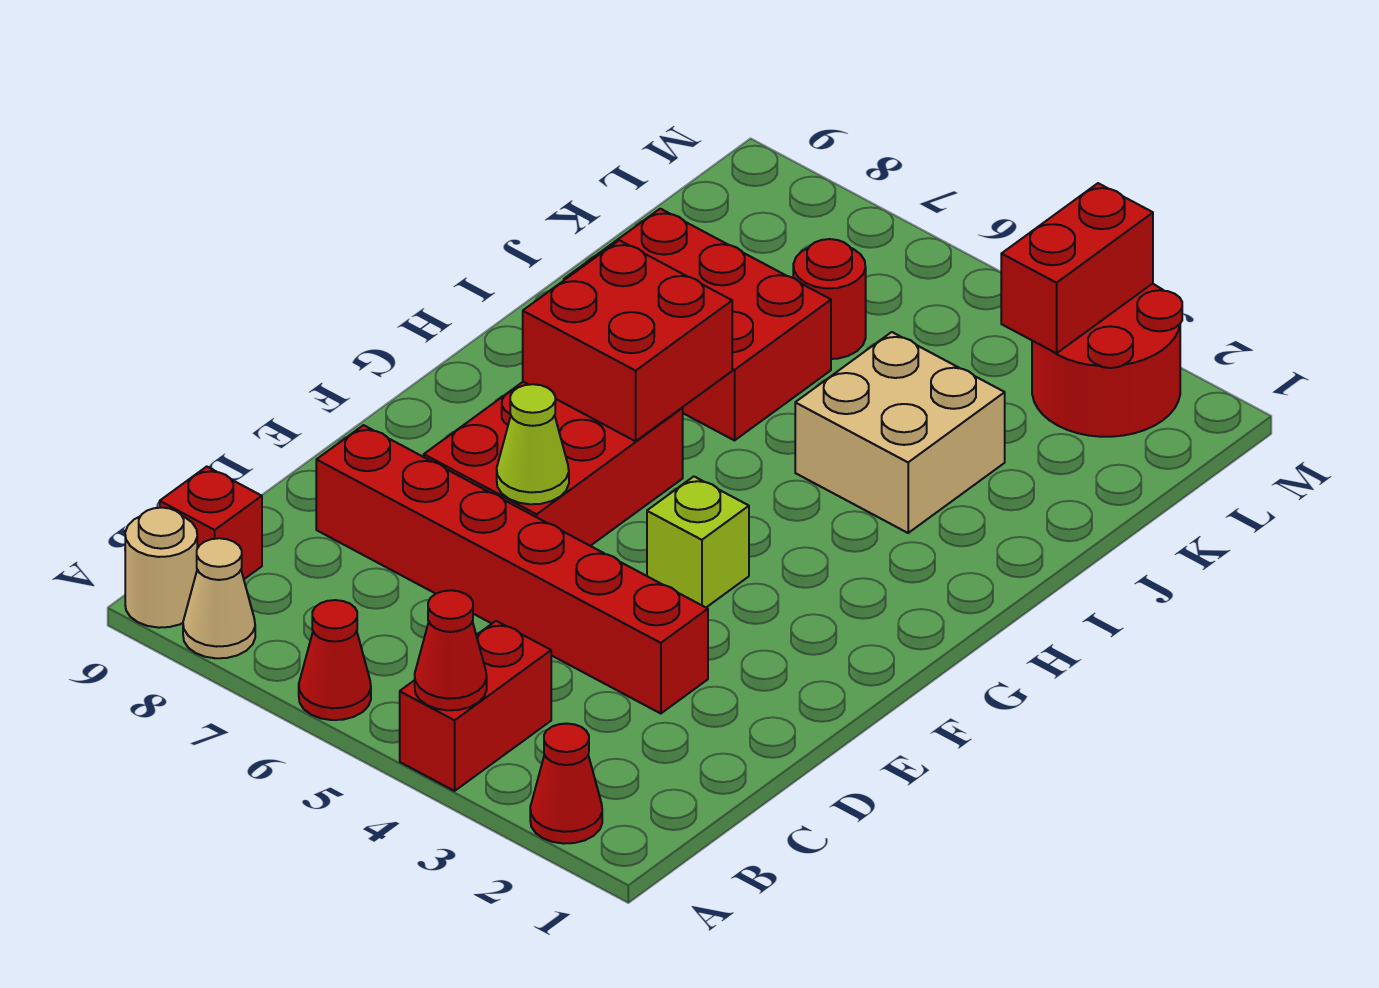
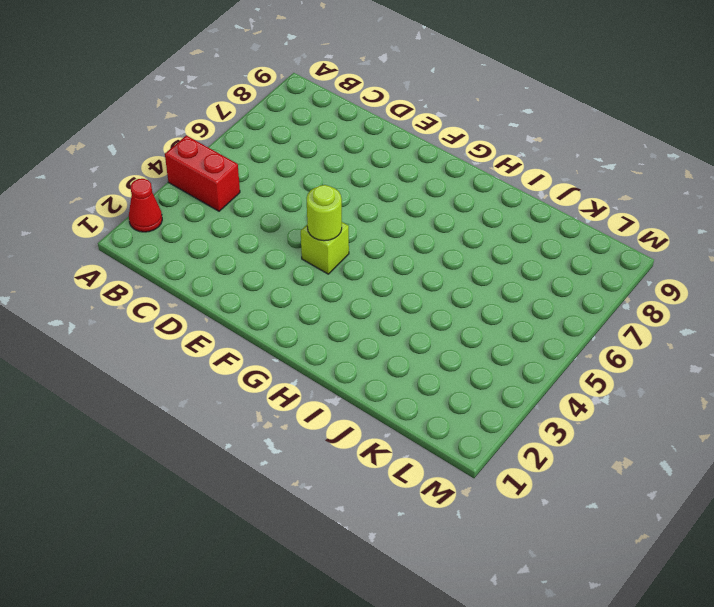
lime 1x1 round brick [307,185,342,241] -> none
none -> red 1x1 cone [299,600,371,720]
none -> tan 1x1 cone [183,538,255,658]
none -> tan 1x1 round brick [125,508,197,628]

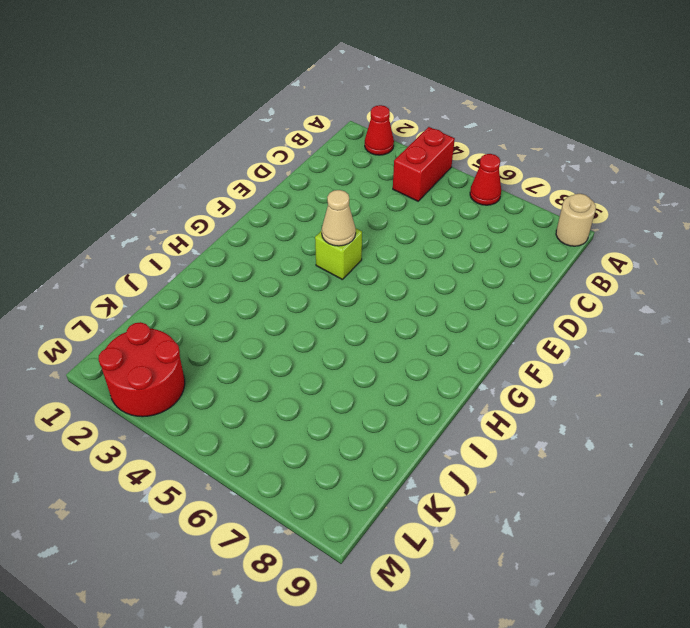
tan 1x1 cone [322,190,356,246] -> tan 1x1 cone moved to [183,538,255,658]
none -> red 1x1 brick [160,467,262,579]
none -> red 1x6 brick [316,425,708,714]
none -> red 2x3 brick [424,382,683,546]

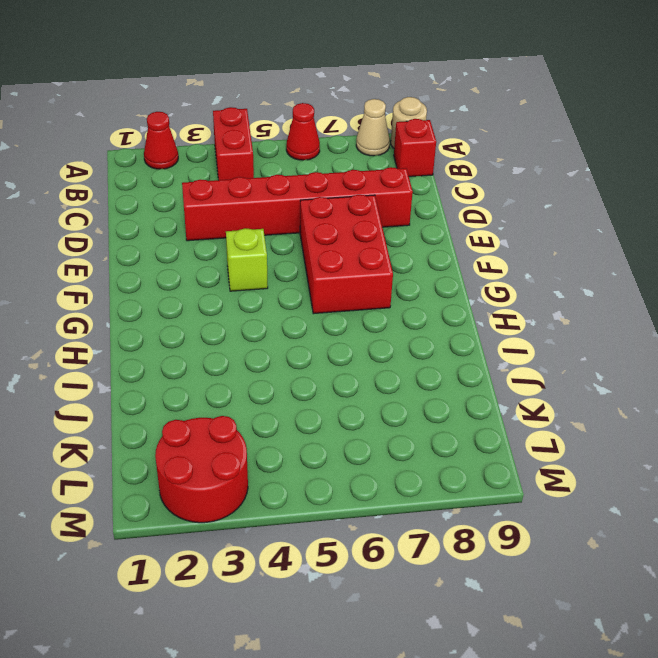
none -> tan 2x2 brick [795,332,1005,533]
none -> red 2x3 brick [564,209,831,440]
none -> red 1x1 round brick [793,239,866,359]

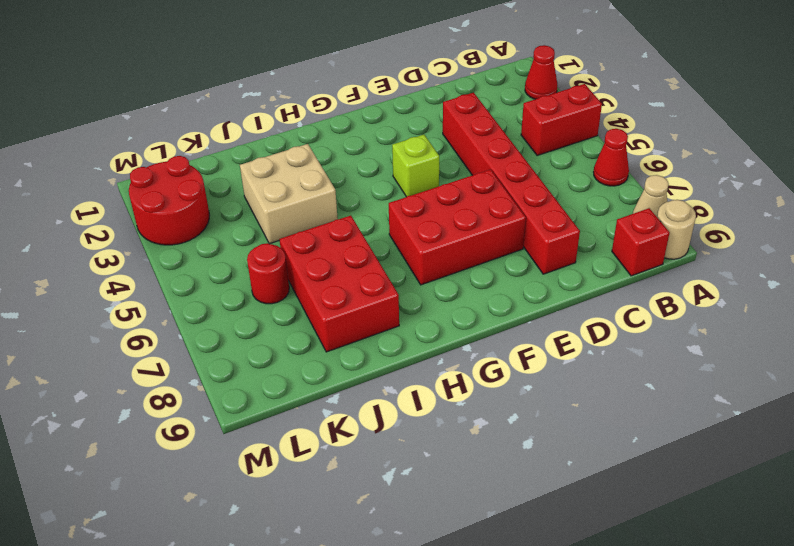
none -> red 1x1 cone [415,590,487,710]
none -> lime 1x1 cone [497,384,569,504]
none -> red 2x2 brick [523,240,732,441]

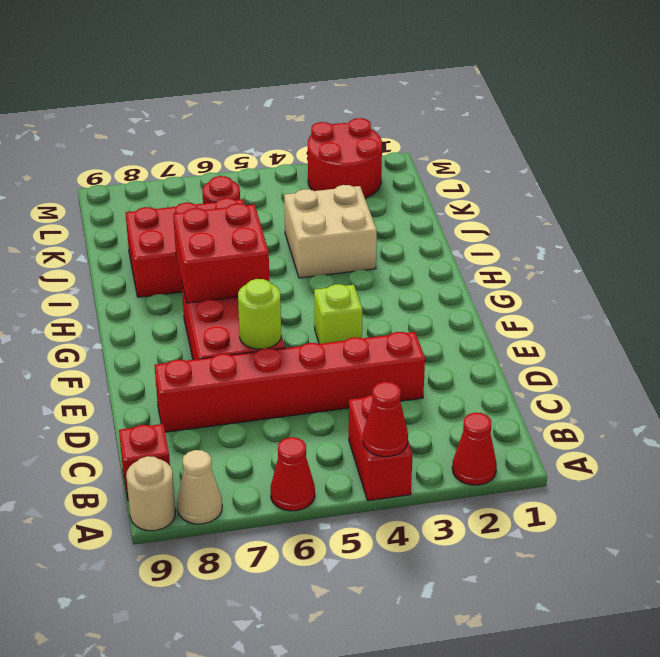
lime 1x1 round brick [238,279,281,349] -> lime 1x1 cone [497,384,569,504]
none -> red 1x2 brick [1001,183,1153,353]

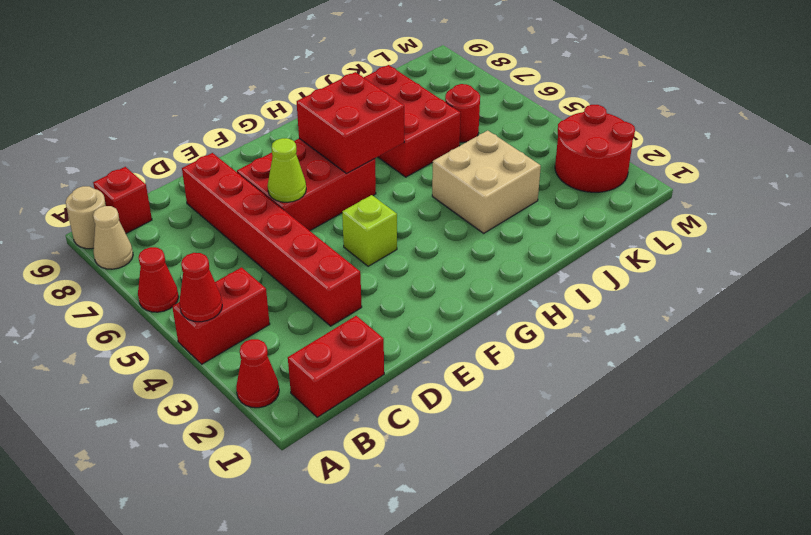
red 1x2 brick [288,316,384,417] -> red 1x2 brick moved to [1001,183,1153,353]

